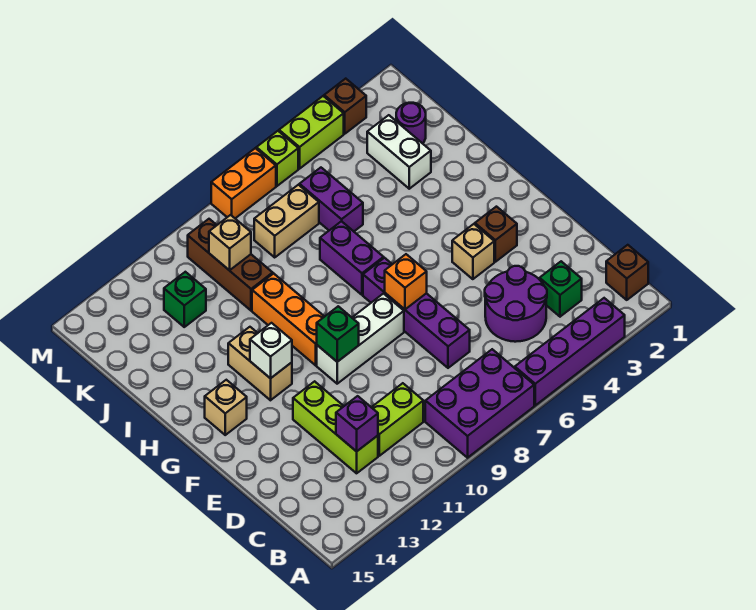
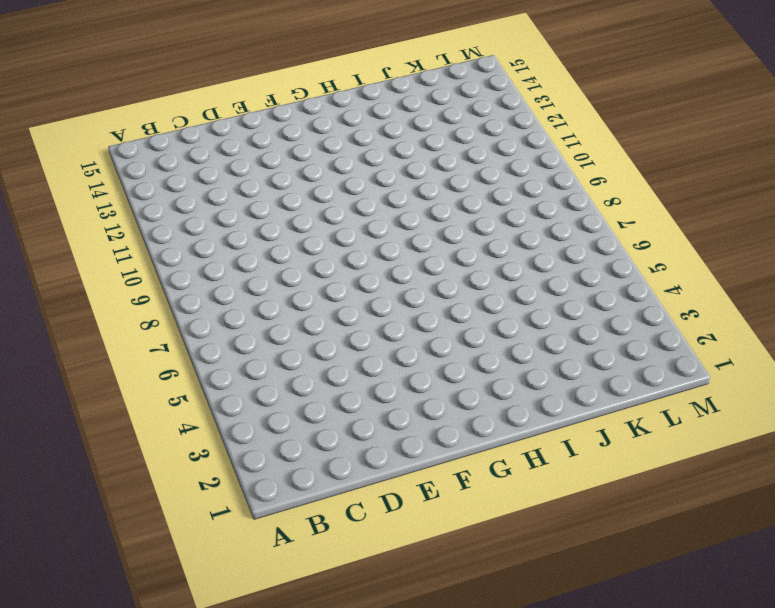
none -> purple 1x4 brick [515,298,625,405]
none -> purple 2x3 brick [425,349,534,458]
none -> brown 1x1 brick [606,245,648,300]
none -> green 1x1 brick [540,261,582,317]

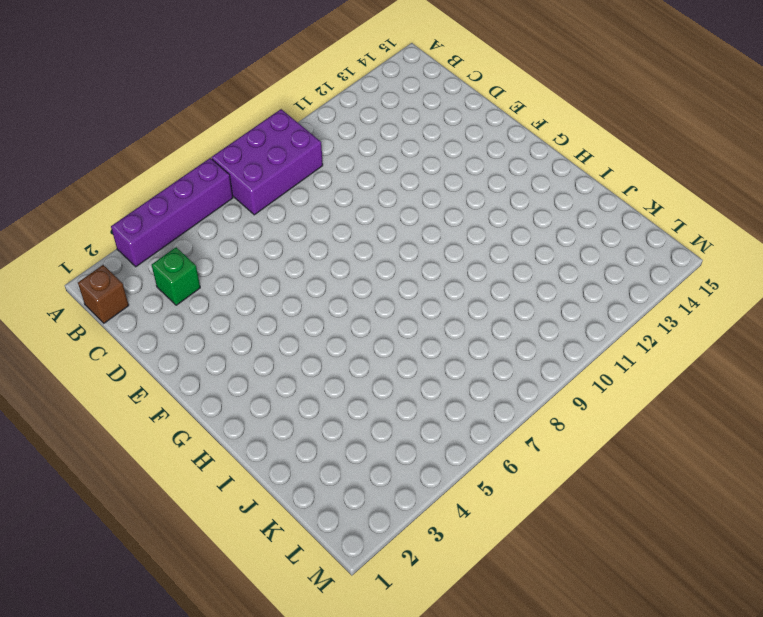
none -> purple 2x2 round brick [485,266,547,342]
none -> lime 1x2 brick [371,383,423,456]
none -> lime 1x3 brick [293,381,378,473]
none -> purple 1x4 brick [363,258,470,368]

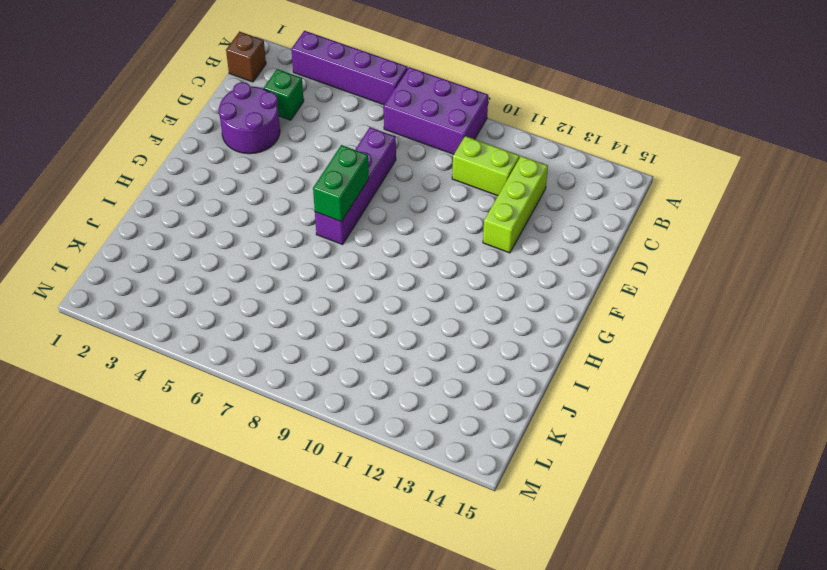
purple 2x2 round brick [218,82,280,154] -> purple 2x2 round brick moved to [485,266,547,342]
green 1x2 brick [313,145,369,222] -> orange 1x1 brick [385,254,427,309]
none -> brown 1x1 brick [475,207,517,262]
none -> tan 1x1 brick [452,224,494,279]
none -> white 1x3 brick [317,294,404,384]
none -> orange 1x3 brick [252,273,324,365]

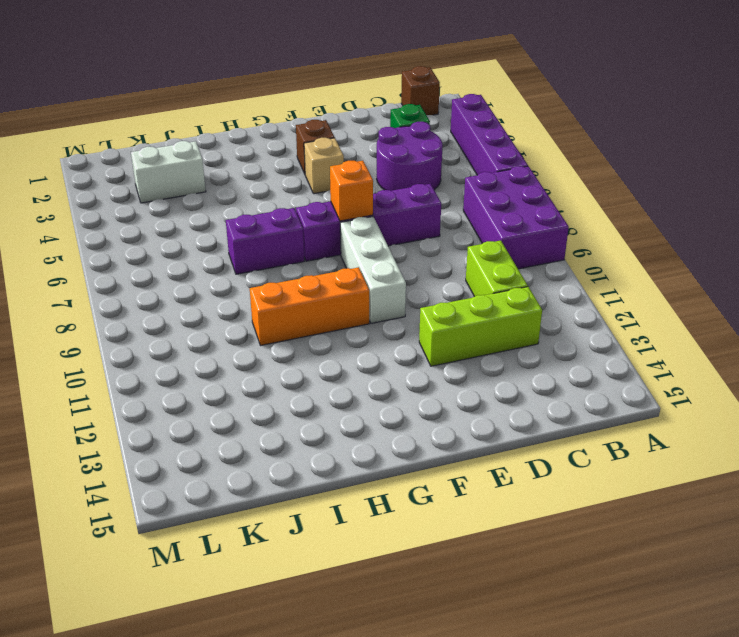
none -> tan 1x2 brick [228,327,292,400]
none -> tan 1x1 brick [205,380,247,435]
none -> purple 1x2 brick [299,168,363,231]
none -> brown 1x3 brick [188,219,273,311]

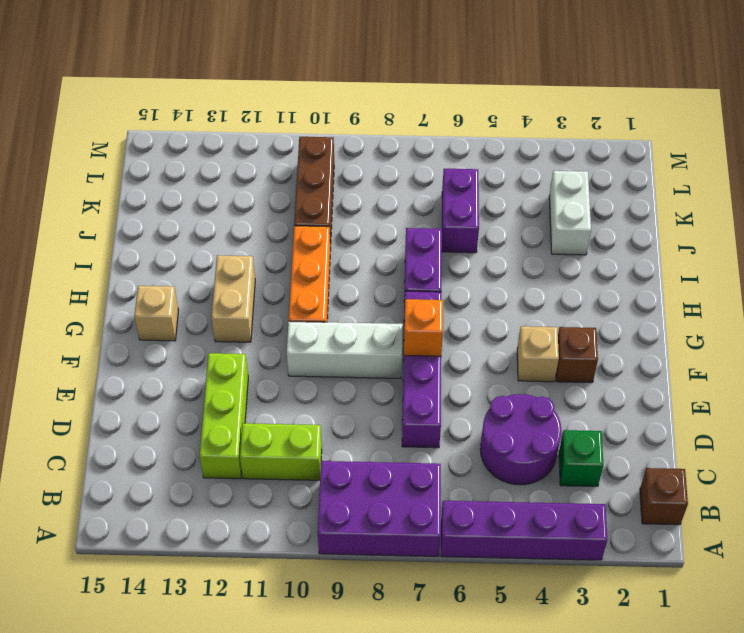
none -> purple 1x1 round brick [396,103,426,144]
none -> tan 1x2 brick [254,185,319,257]
none -> green 1x1 brick [164,272,206,327]
none -> brown 1x1 brick [324,79,366,134]

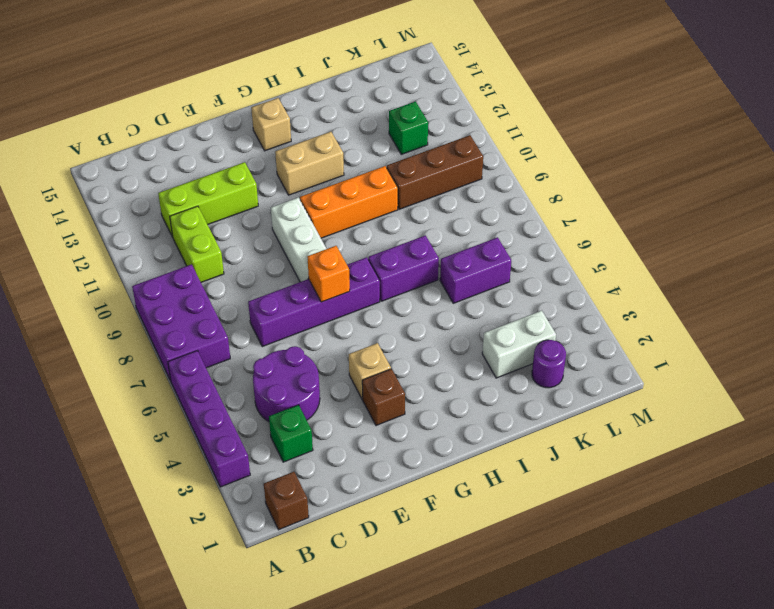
none -> tan 1x2 brick [254,185,319,257]
none -> brown 1x1 brick [324,79,366,134]
none -> lime 1x2 brick [279,96,344,169]
none -> lime 1x1 brick [256,131,298,186]

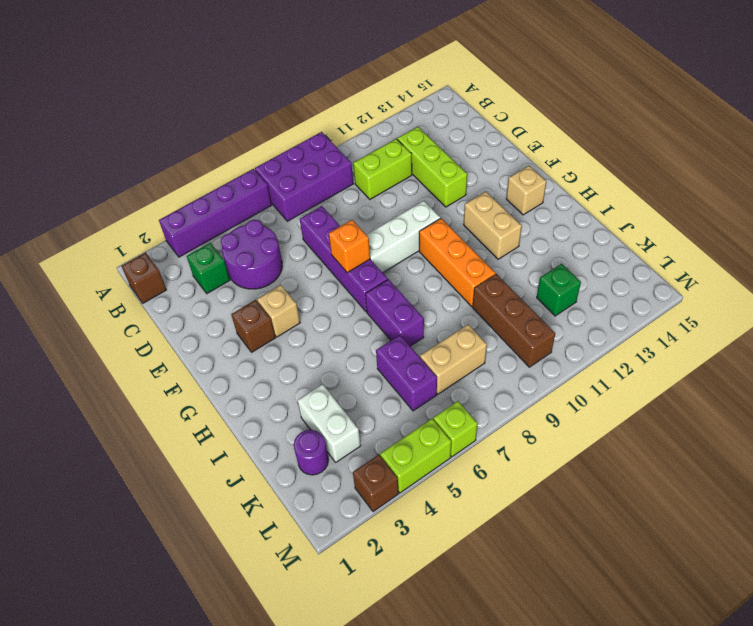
none -> orange 1x2 brick [211,148,276,218]
none -> purple 1x1 brick [336,396,378,451]
none -> green 1x1 brick [317,306,359,362]
none -> white 1x1 brick [250,323,292,378]

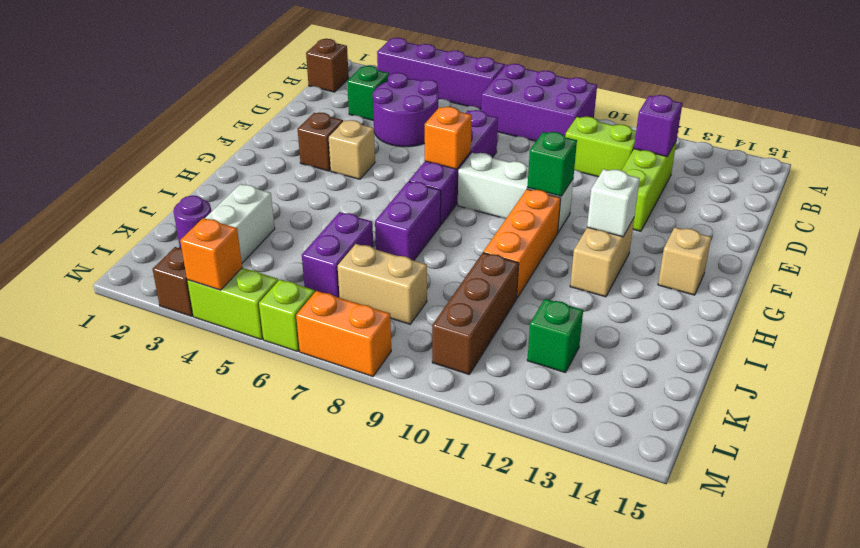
orange 1x1 brick [180,218,242,290] -> none
none -> tan 1x1 brick [209,215,251,270]

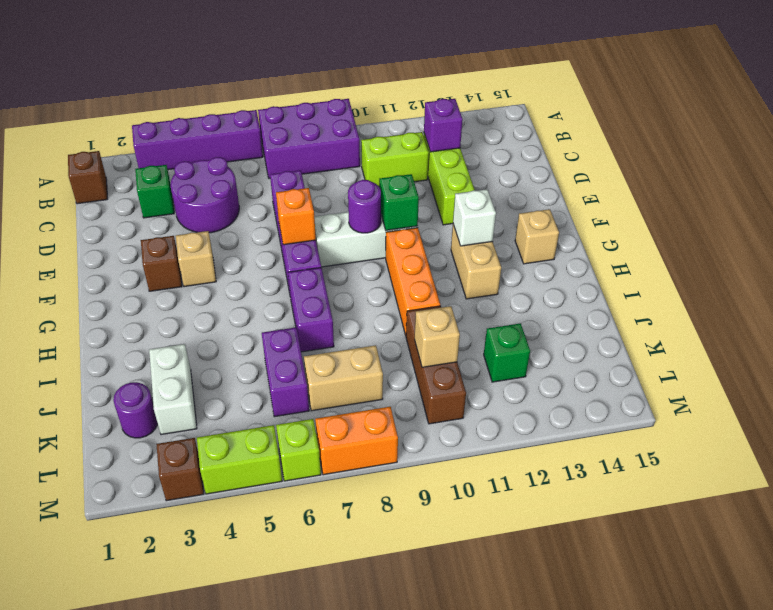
purple 1x1 round brick [348,180,381,233] -> none

